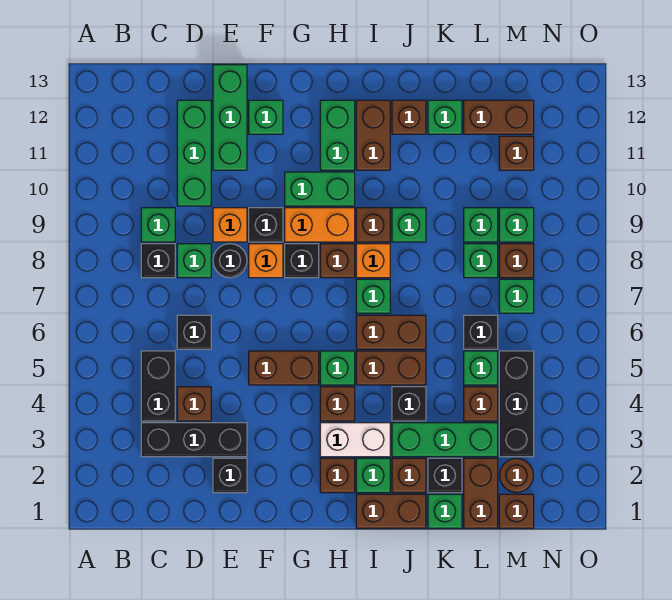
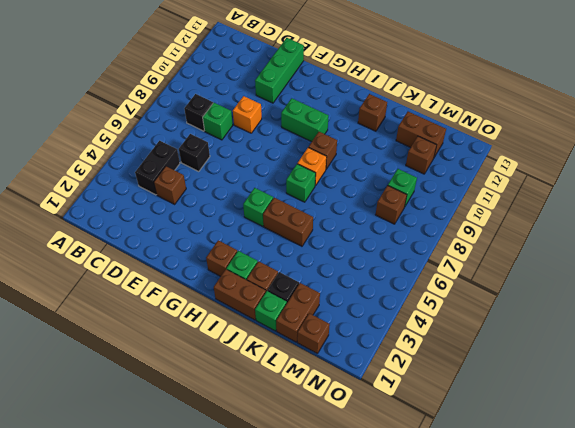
none -> black 1x3 brick [141,423,247,457]
none -> green 1x1 brick [141,208,175,242]
none -> green 1x3 brick [177,100,211,206]
none -> black 1x1 brick [213,458,247,493]

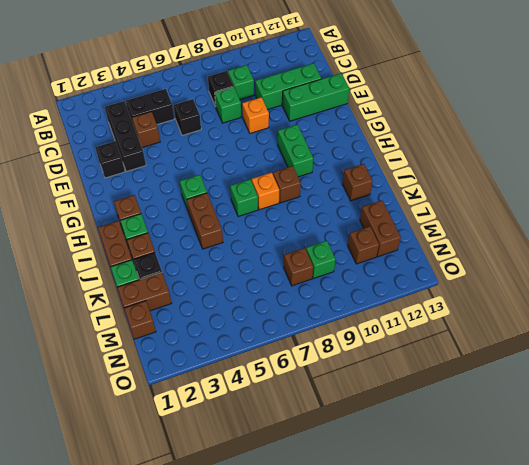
none -> black 1x1 round brick [213,244,247,278]
none -> brown 1x2 brick [249,351,319,385]
none -> orange 1x1 brick [249,244,283,278]
none -> black 1x1 brick [249,208,283,242]

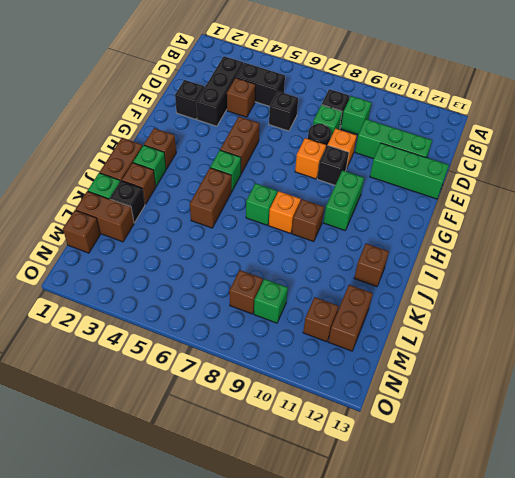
none -> green 1x1 brick [249,100,283,134]
none -> black 1x1 brick [285,244,319,278]
none -> orange 1x2 brick [285,208,355,242]
none -> white 1x2 brick [320,423,390,457]

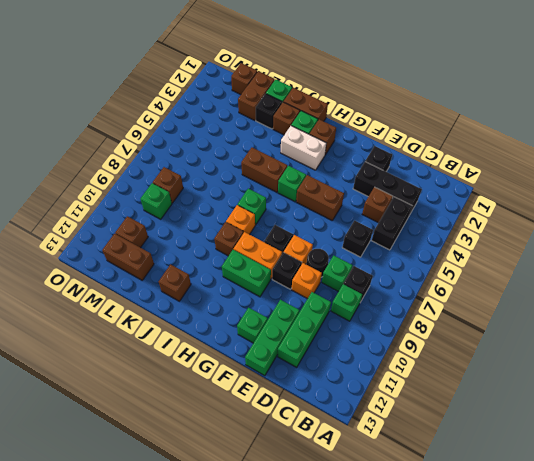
none -> brown 1x1 brick [320,387,355,421]
none -> brown 1x1 brick [320,244,355,278]
none -> green 1x2 brick [320,100,355,170]
none -> brown 1x2 brick [356,315,426,349]

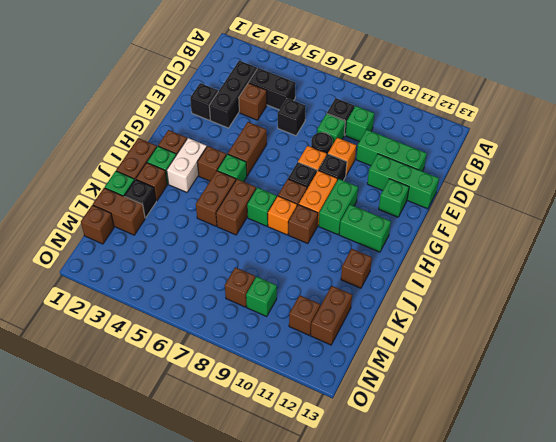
none -> brown 1x2 brick [356,100,390,170]
none -> green 1x3 brick [392,423,498,457]
none -> black 1x1 brick [392,387,426,421]
none -> green 1x1 brick [392,208,426,242]

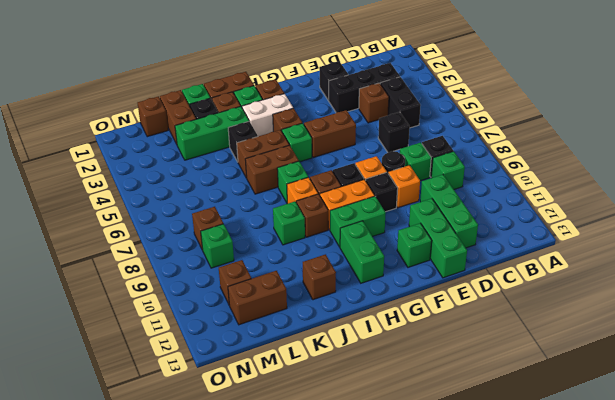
none -> brown 1x2 brick [356,100,390,170]
none -> green 1x1 brick [428,100,462,134]
none -> brown 1x1 brick [464,387,498,421]
none -> green 1x1 brick [464,351,498,385]

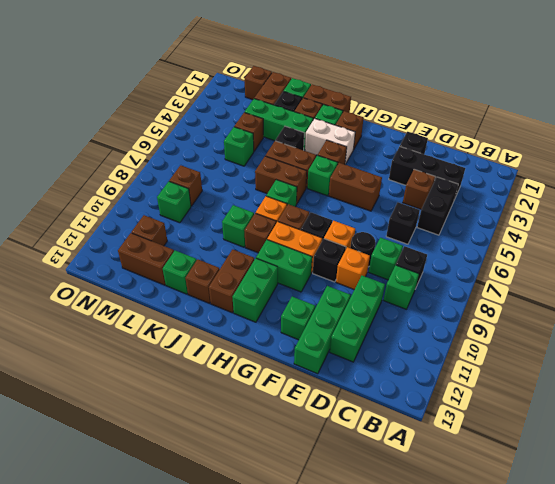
none -> black 1x1 brick [464,315,498,349]
none -> green 1x1 brick [464,244,498,278]
none -> green 1x1 brick [464,208,498,242]
none -> brown 1x1 round brick [500,458,534,492]

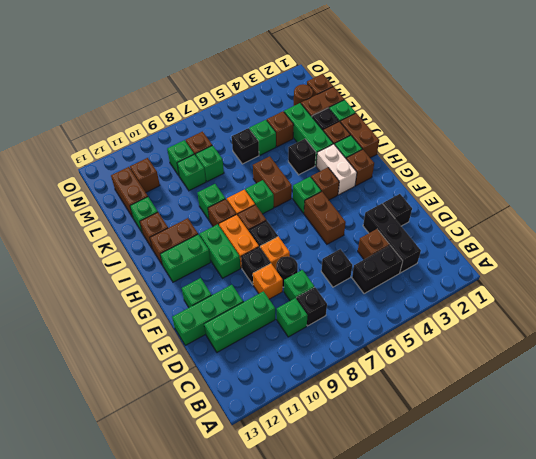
none -> brown 1x2 brick [356,351,426,385]
none -> black 1x3 brick [499,351,534,457]
none -> green 1x1 brick [499,279,534,313]

